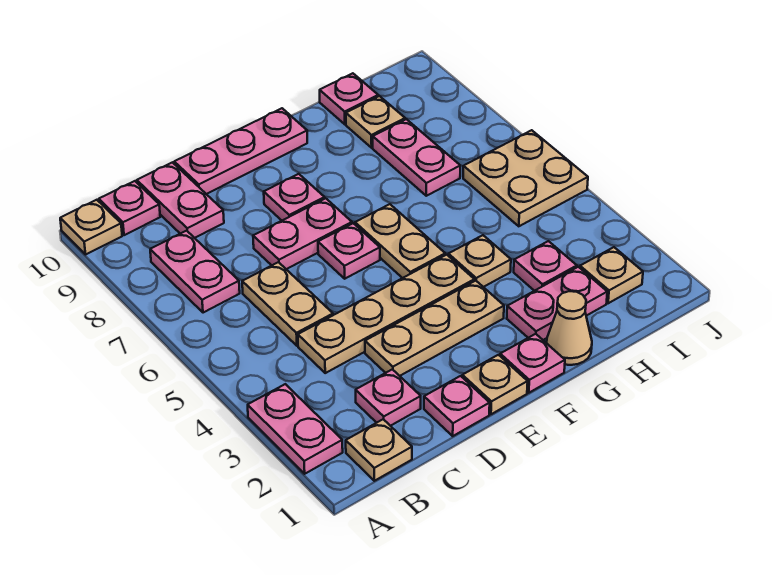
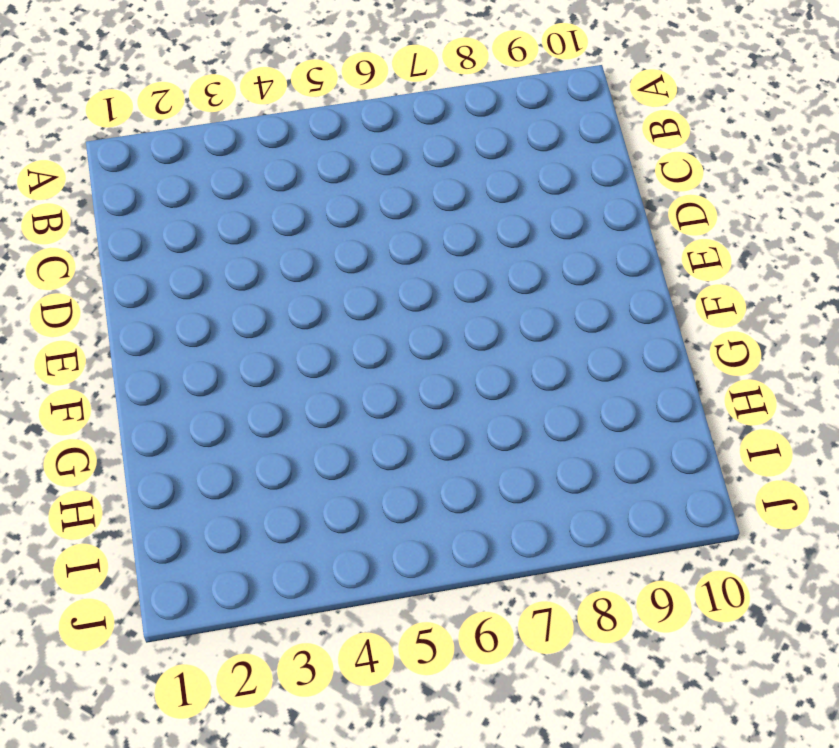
none -> pink 1x2 plate [248,384,343,474]
none -> tan 1x1 plate [60,200,122,254]
none -> tan 1x1 plate [346,419,412,481]

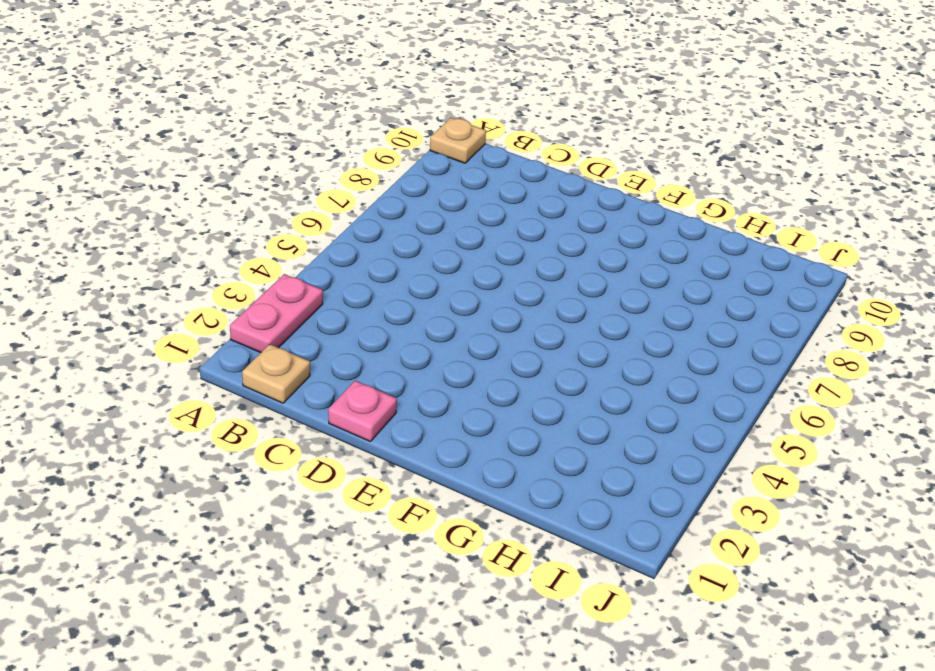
none -> pink 1x2 plate [150,231,240,313]
none -> pink 1x1 plate [99,181,160,235]
none -> pink 1x1 plate [356,369,421,426]

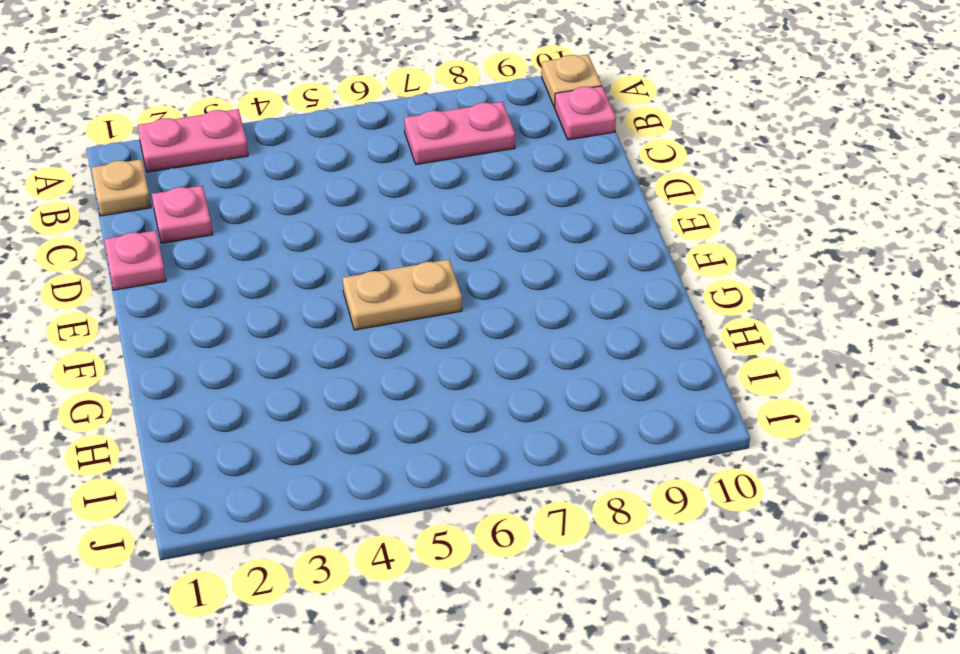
none -> tan 1x4 plate [298,255,474,373]
none -> tan 1x2 plate [242,262,333,346]
none -> pink 1x2 plate [137,162,224,238]

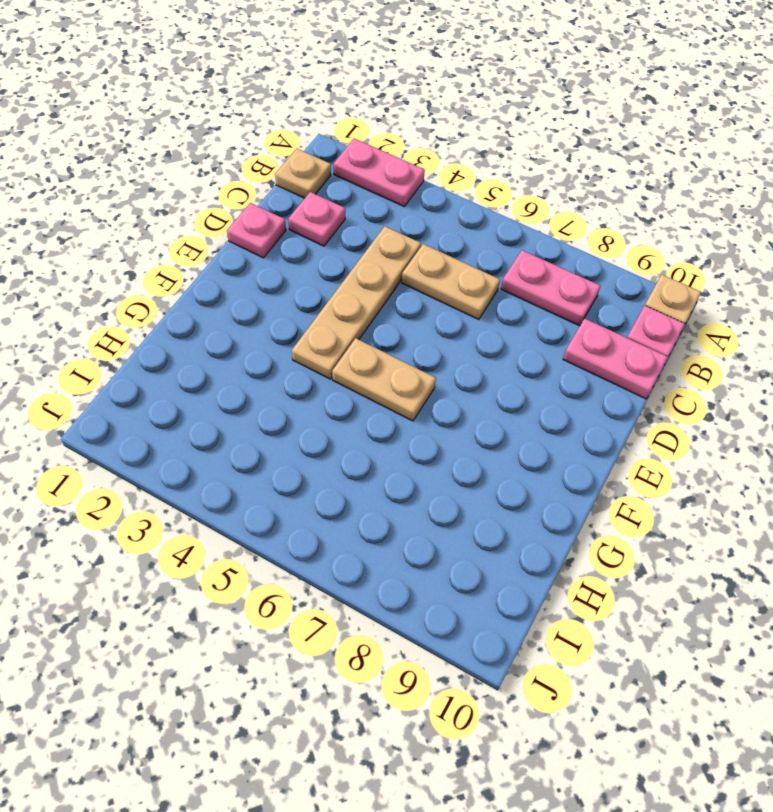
none -> tan 1x3 plate [365,281,504,376]
none -> pink 1x2 plate [253,198,352,269]
none -> pink 1x3 plate [174,108,307,194]

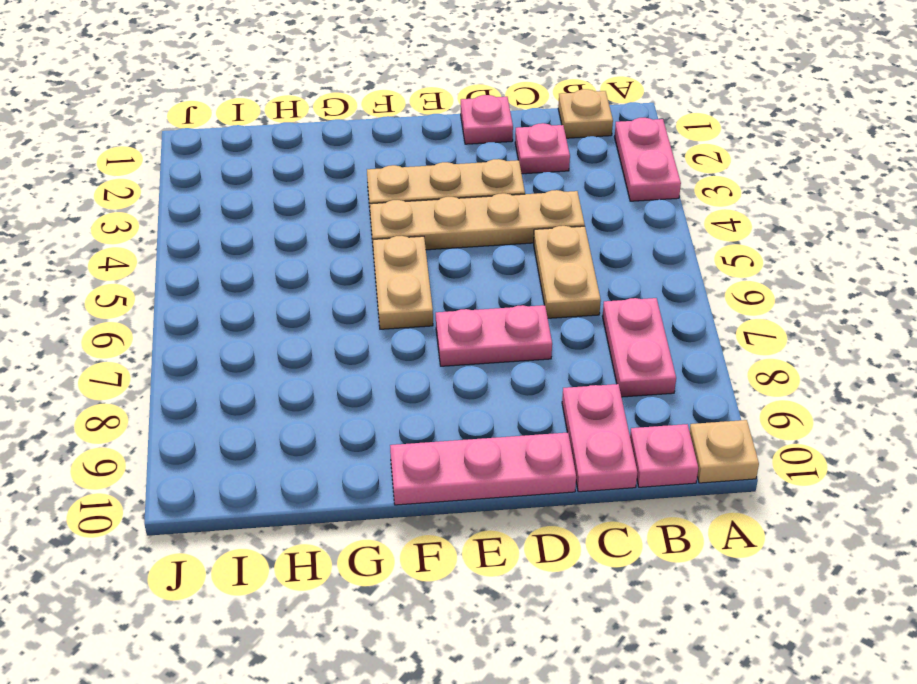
none -> tan 1x1 plate [462,355,528,414]
none -> pink 1x1 plate [318,223,380,279]
none -> pink 1x1 plate [264,174,325,220]

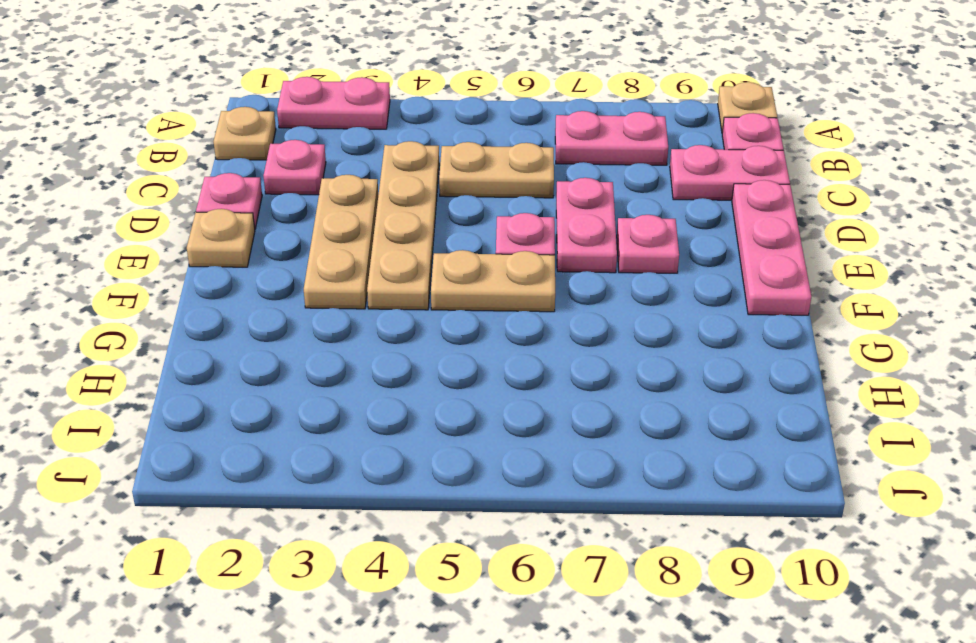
none -> pink 1x1 plate [500,334,565,393]
none -> tan 1x1 cone [547,291,592,365]
none -> pink 1x2 plate [507,267,607,340]

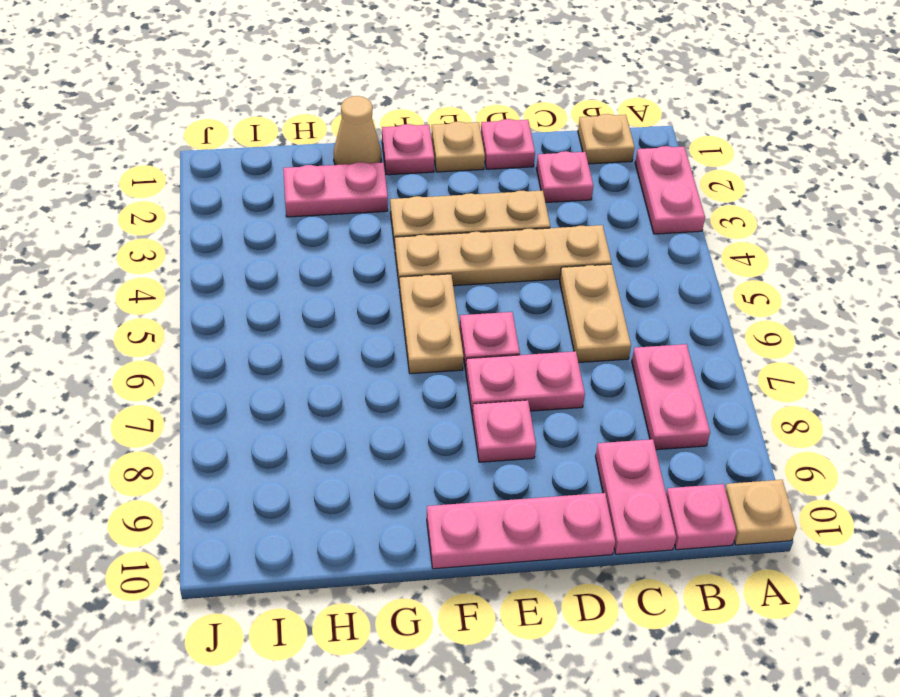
none -> tan 1x1 plate [448,235,511,287]
none -> pink 1x1 plate [514,241,577,291]
none -> pink 1x2 plate [373,119,460,196]

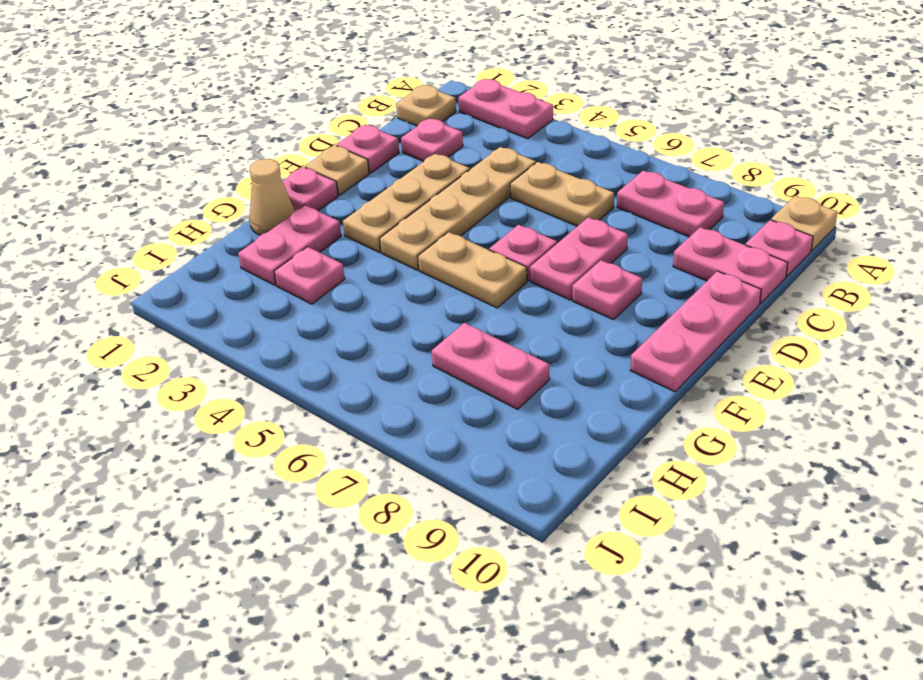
none -> tan 1x1 plate [448,235,511,287]
none -> tan 1x1 plate [346,96,405,148]
none -> pink 1x1 plate [320,73,378,124]

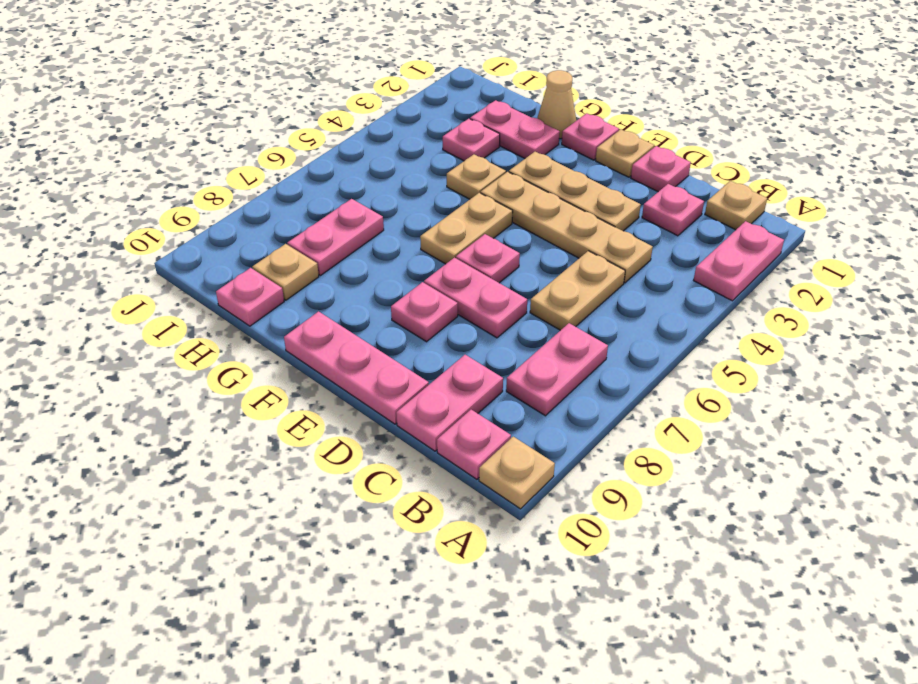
none -> tan 1x1 plate [580,247,643,303]
none -> tan 2x2 plate [463,130,588,226]

